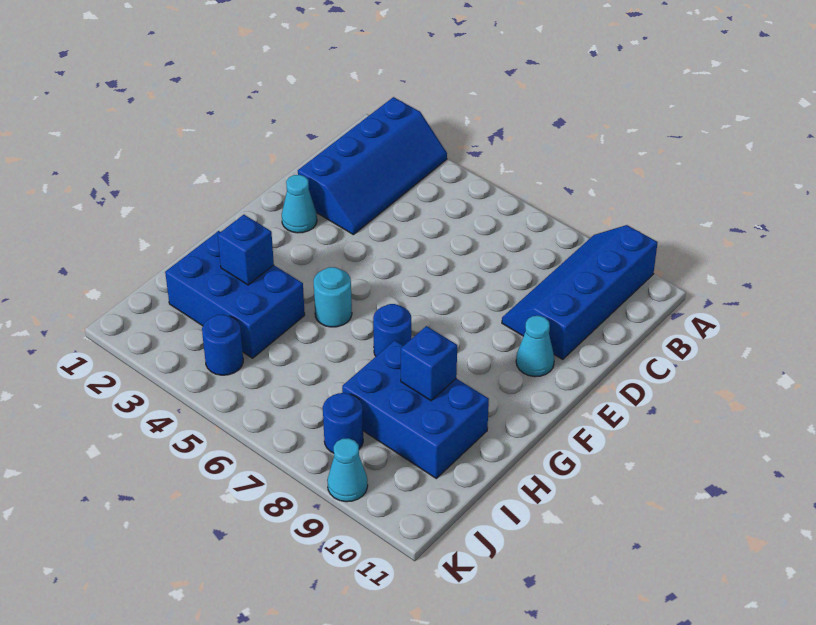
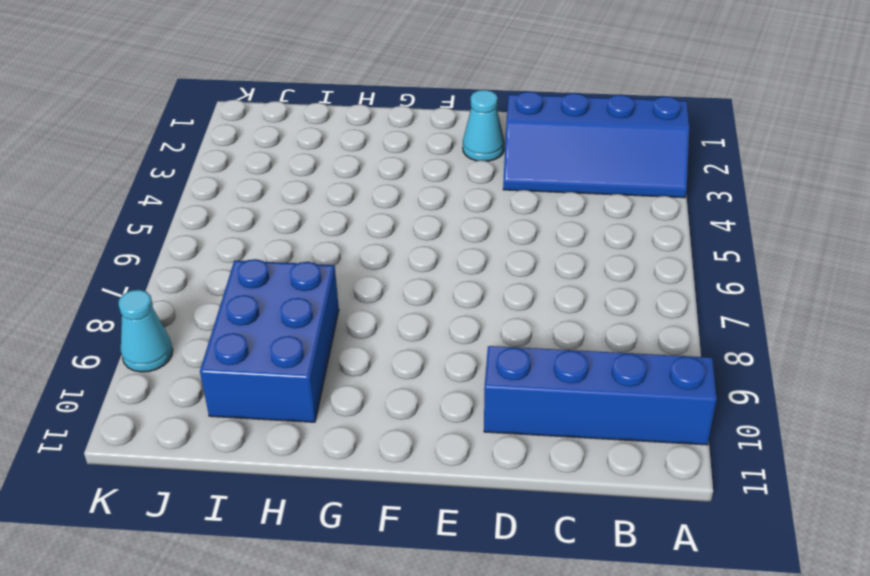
none -> cyan 1x1 cone [516,316,554,377]
none -> cyan 1x1 round brick [313,267,352,327]
none -> blue 1x1 round brick [373,304,411,356]

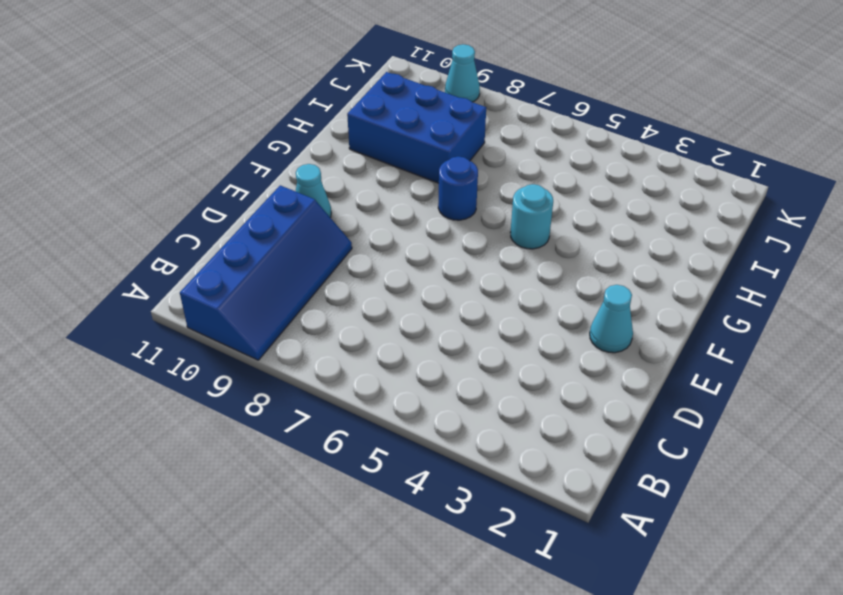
none -> blue 2x4 slope [298,97,447,235]
none -> blue 2x3 brick [165,231,305,358]
none -> blue 1x1 round brick [202,314,243,375]

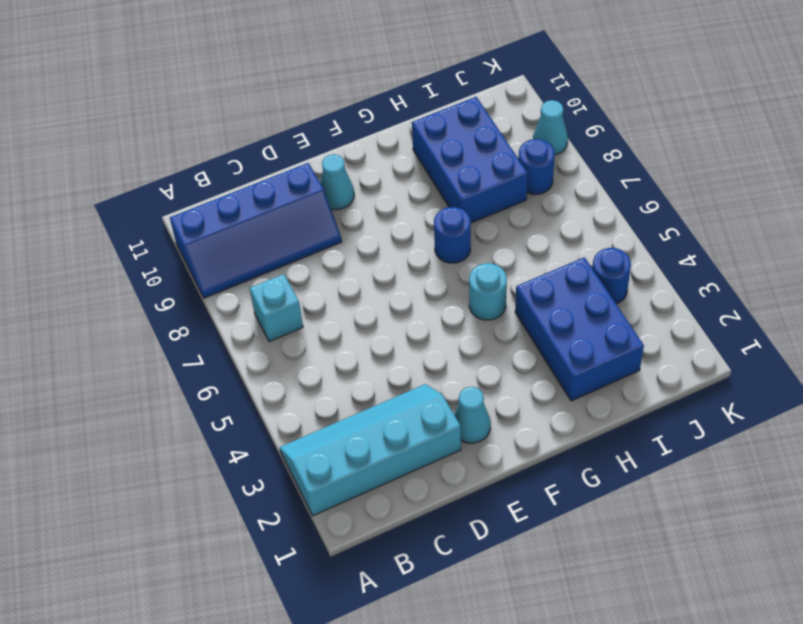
cyan 2x4 slope [280,384,461,516] -> blue 2x4 slope [298,97,447,235]
cyan 1x1 brick [250,274,303,342] -> none
none -> blue 1x1 brick [218,215,274,285]
none -> blue 1x1 brick [401,326,457,401]

